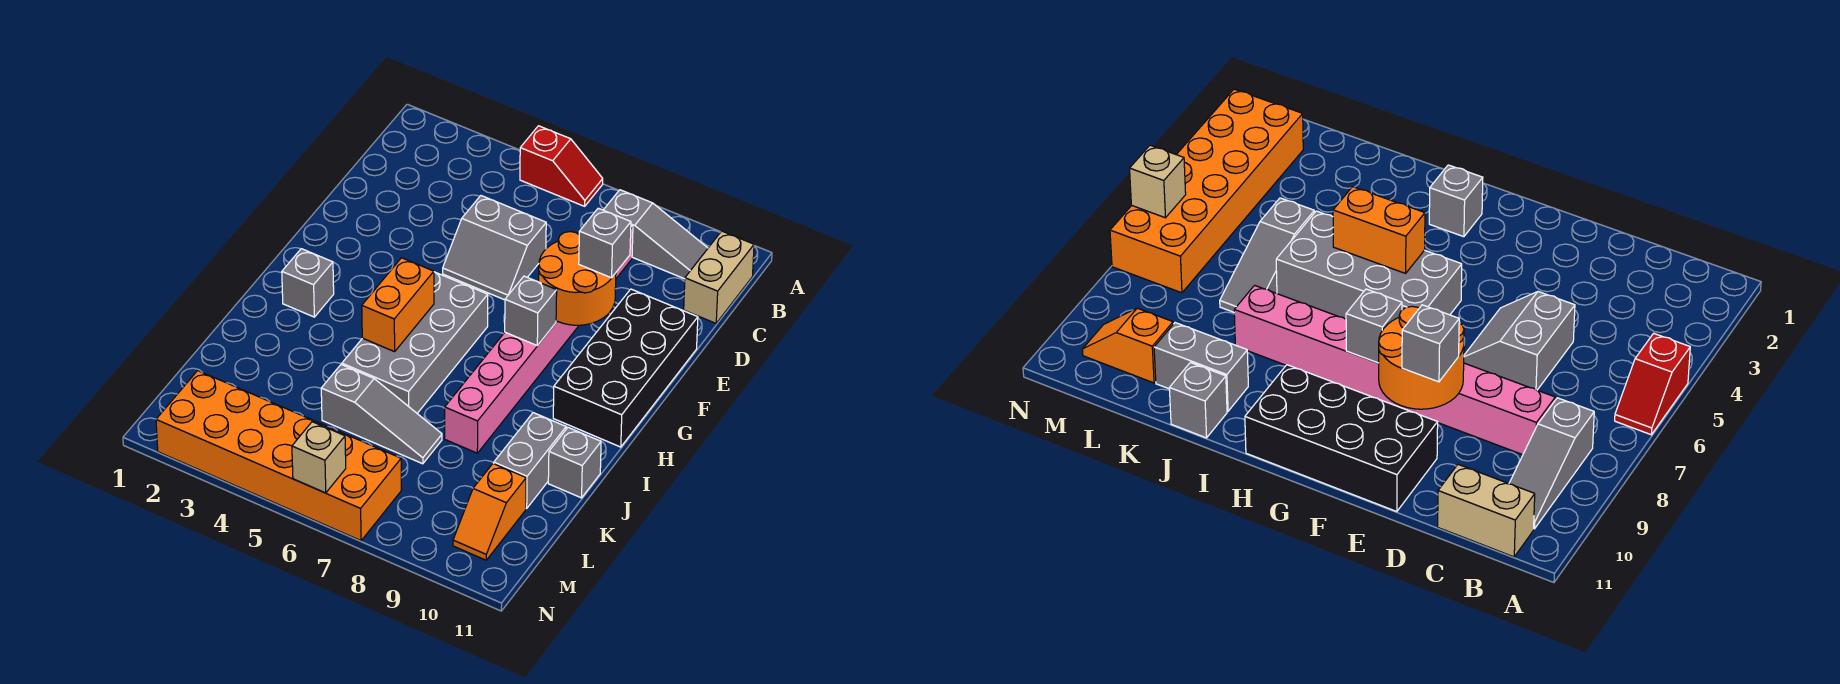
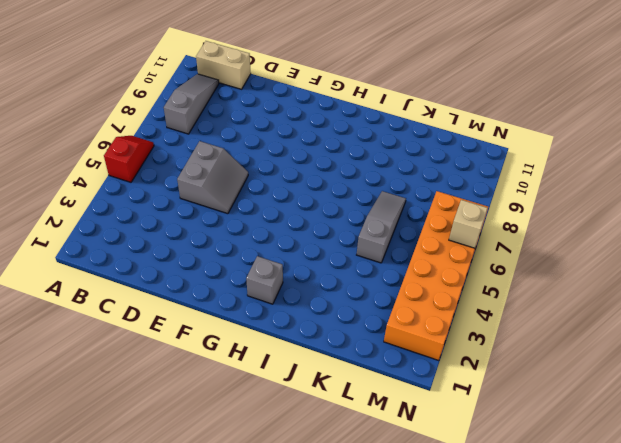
none -> pink 1x8 brick [445,226,633,453]
none -> black 2x4 brick [553,289,698,447]
none -> grey 2x4 brick [342,272,488,413]

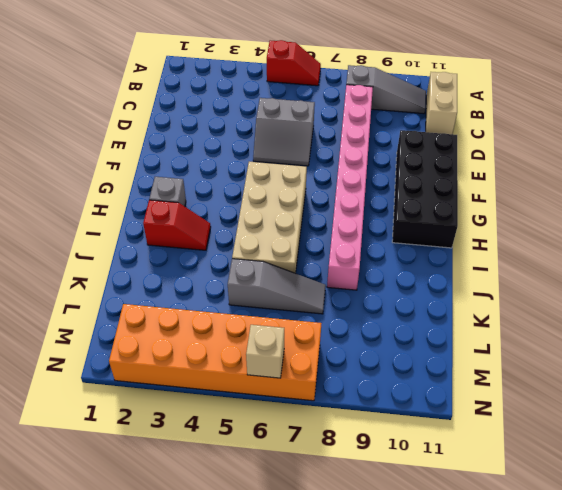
tan 2x4 brick [232,162,307,273] -> grey 2x4 brick [342,272,488,413]
red 1x2 slope [143,200,211,250] -> none
none -> grey 1x2 brick [494,413,566,508]
none -> grey 1x1 brick [548,428,601,498]
none -> orange 1x2 slope [453,463,526,560]

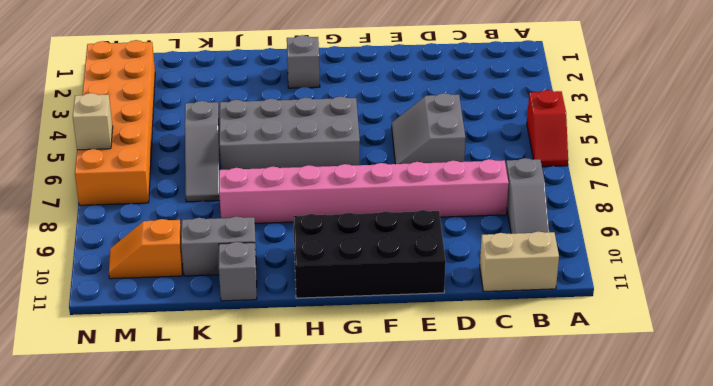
none -> orange 2x2 round brick [539,232,616,325]
none -> grey 1x1 brick [505,276,557,346]
none -> orange 1x2 brick [362,258,434,352]

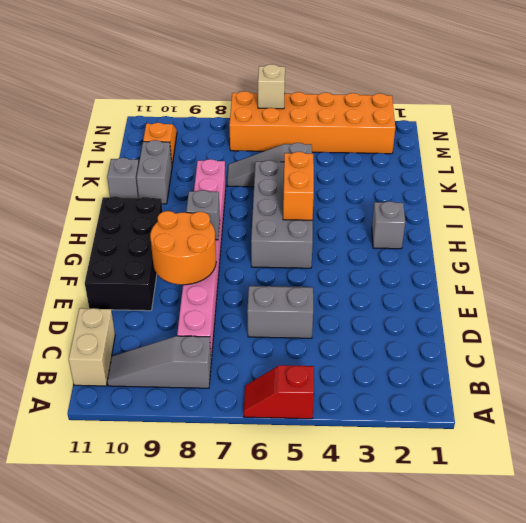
none -> grey 1x1 brick [579,208,631,278]

